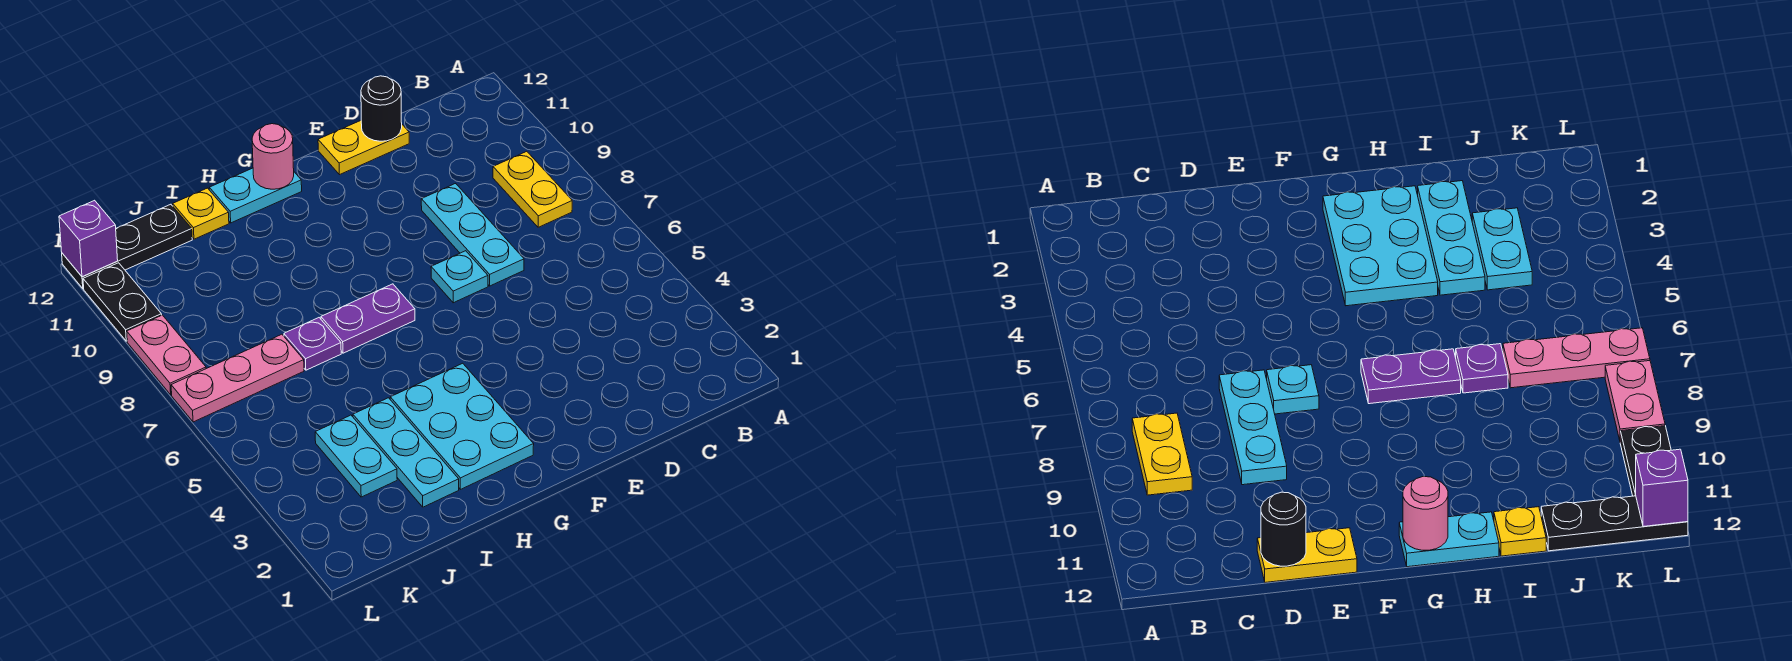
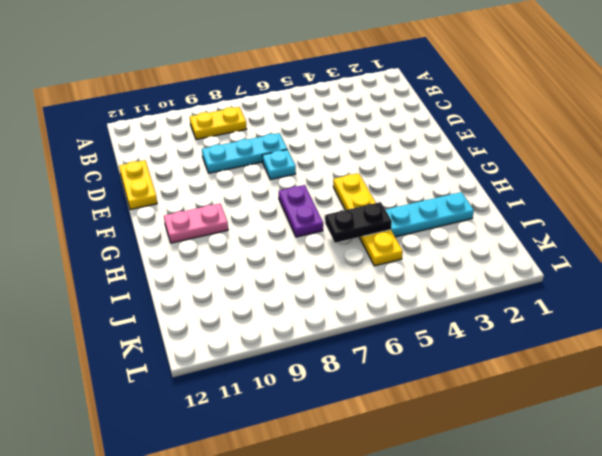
yellow 1x4 plate [333,173,403,266] -> none
pink 1x2 plate [164,203,228,243] -> pink 1x2 plate moved to [127,315,206,395]
black 1x2 plate [325,202,392,243] -> black 1x2 plate moved to [83,263,161,341]
none -> cyan 2x3 plate [390,363,534,489]
none -> cyan 1x2 plate [209,168,302,223]
none -> purple 1x1 plate [284,318,341,370]

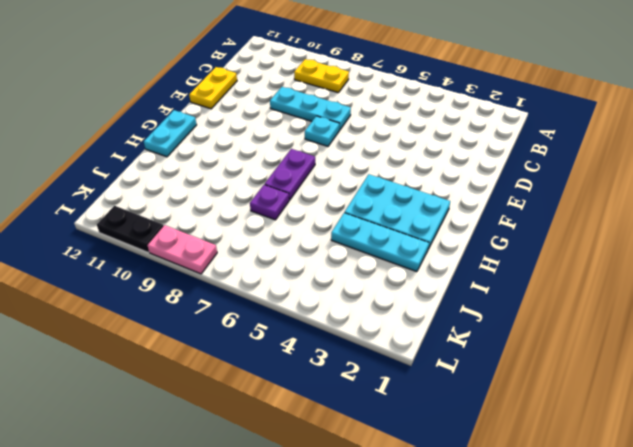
none -> yellow 1x1 plate [173,188,229,239]
none -> cyan 1x2 plate [315,415,397,497]
none -> pink 1x3 plate [171,334,304,422]

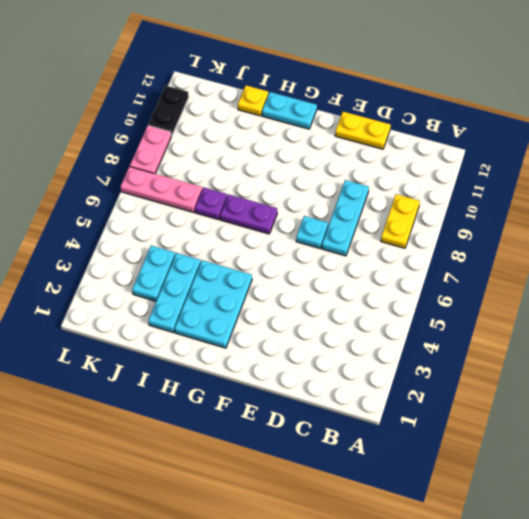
none -> black 1x3 plate [62,204,192,289]
none -> black 1x1 round brick [361,76,402,141]
none -> pink 1x1 round brick [252,124,294,189]

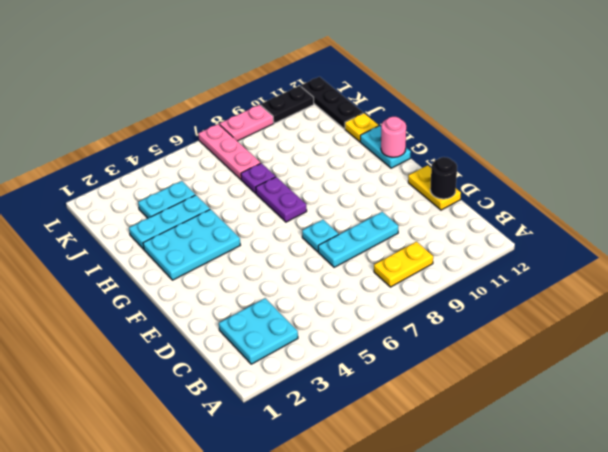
cyan 2x2 plate [219,298,298,364] -> none
none -> purple 1x1 brick [59,200,118,277]

